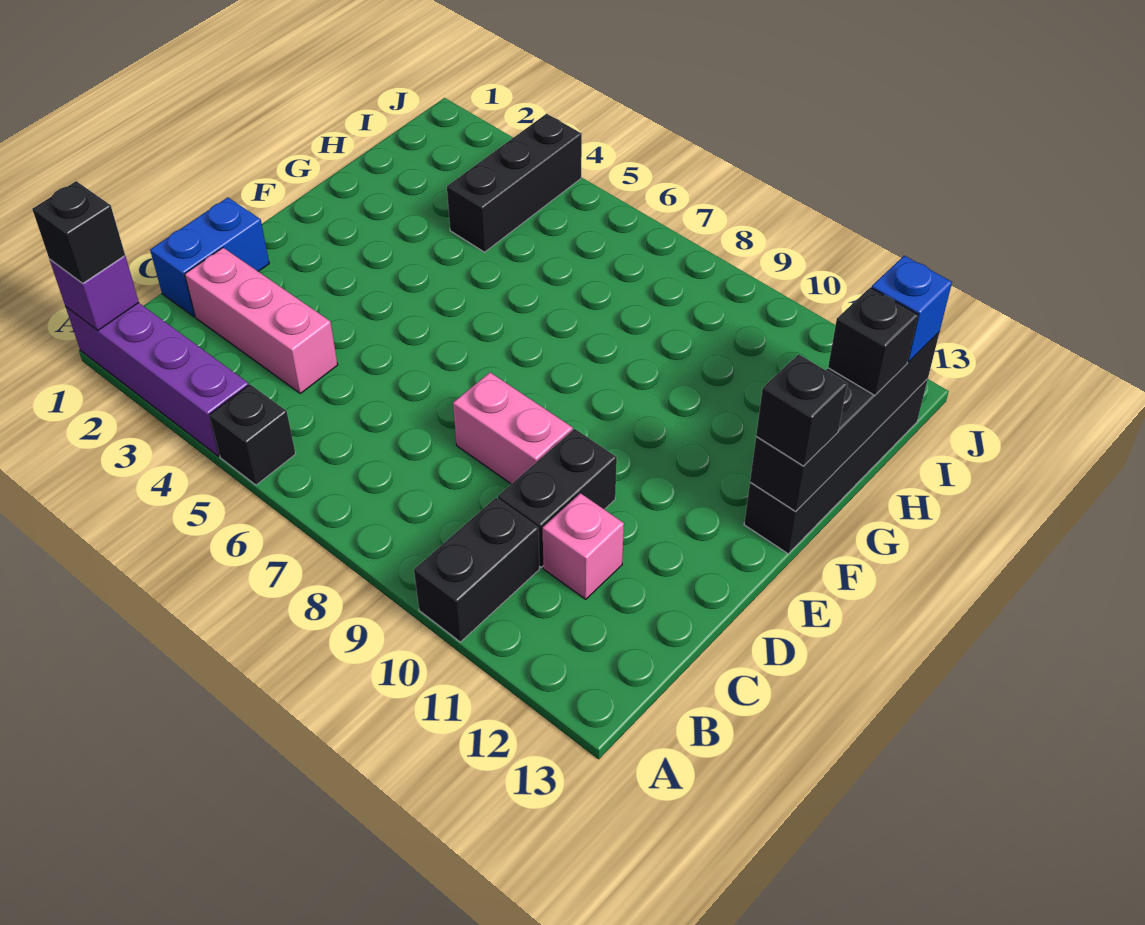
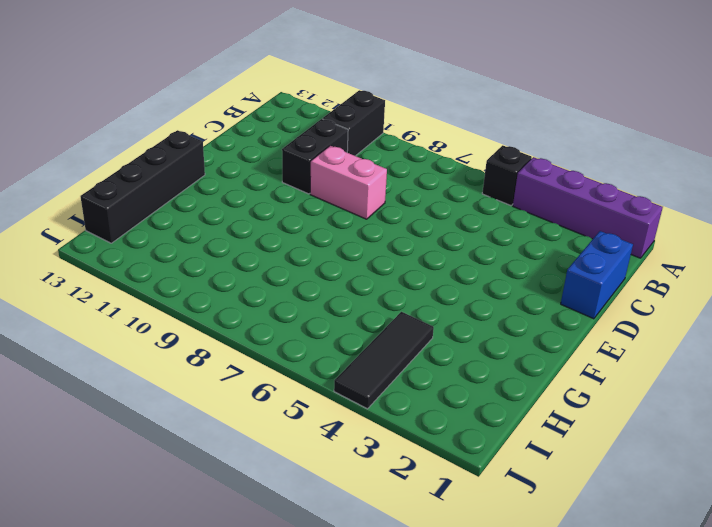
black 1x3 tile [334,312,434,409] -> black 1x3 brick [447,114,582,252]
none -> pink 1x3 brick [185,248,338,393]
none -> pink 1x1 brick [543,493,624,599]
none -> purple 1x1 brick [49,256,139,330]

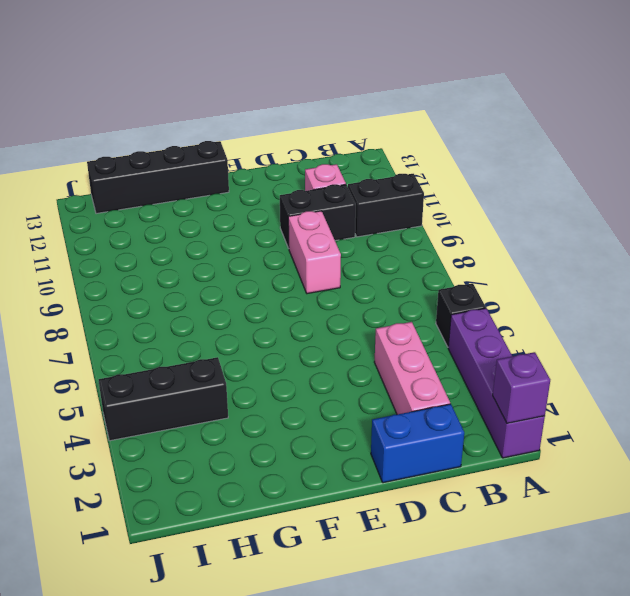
none -> black 1x4 brick [750,333,939,511]
none -> black 1x1 brick [32,181,125,283]
none -> black 1x1 brick [756,354,847,466]

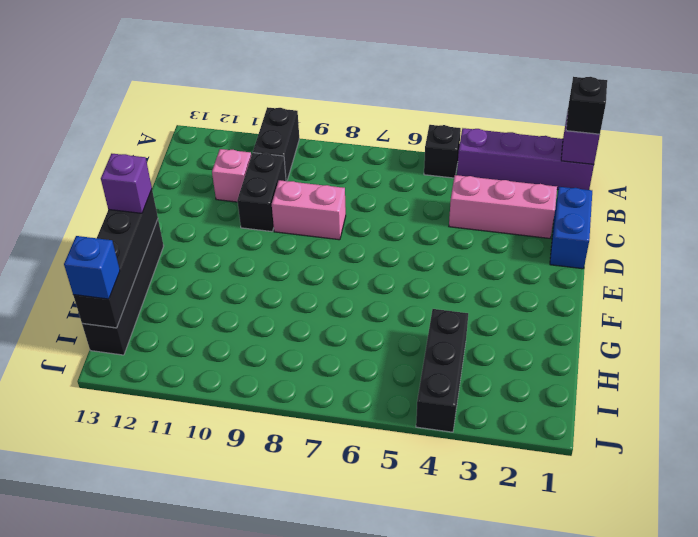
purple 1x1 brick [101,154,152,213] -> black 1x1 brick [756,354,847,466]
none -> black 1x1 brick [828,287,918,395]

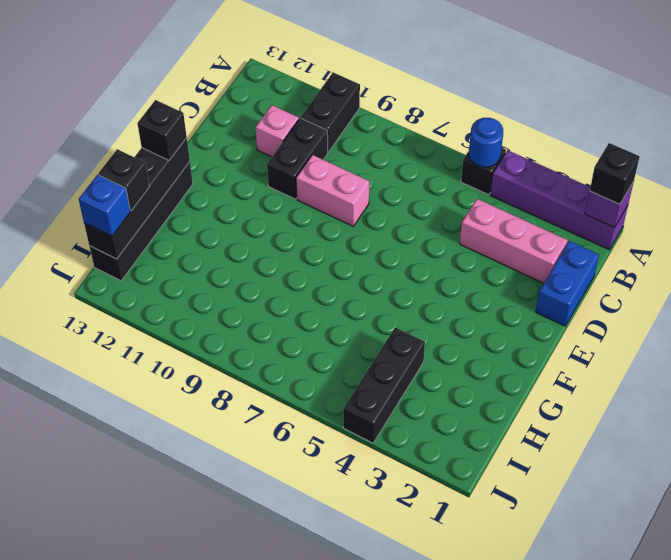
blue 1x1 round brick [469,118,503,167] -> none

